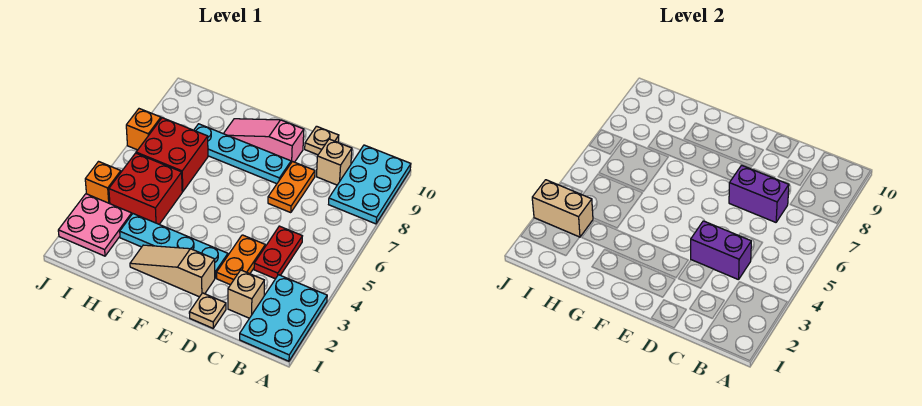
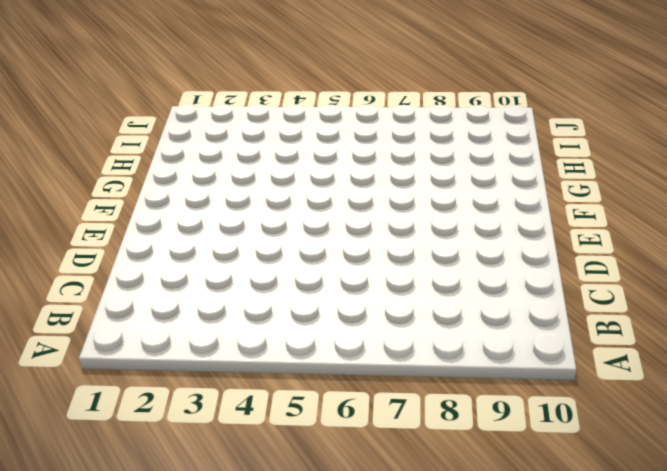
none -> cyan 2x3 plate [240,275,327,361]
none -> cyan 2x3 plate [329,145,411,224]
none -> tan 1x1 brick [228,270,264,318]

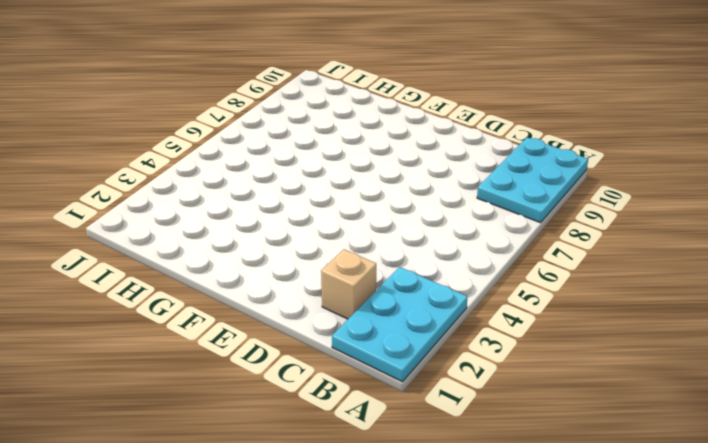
none -> red 1x2 plate [254,226,302,279]
none -> tan 1x1 brick [316,139,352,185]
none -> tan 1x1 plate [189,293,226,328]

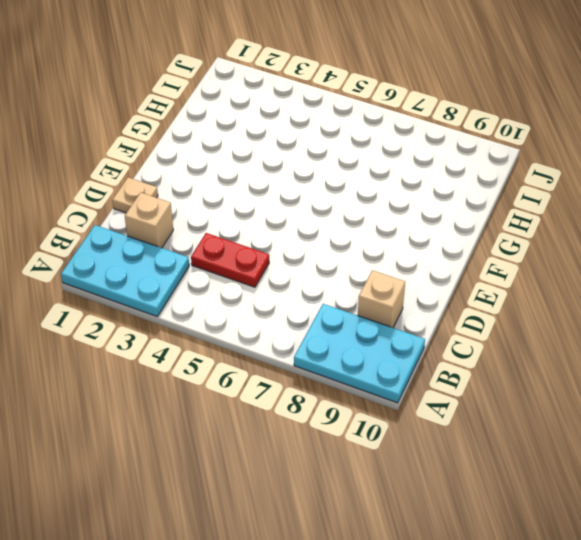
none -> orange 1x2 plate [216,235,265,285]
none -> orange 1x2 plate [268,162,315,213]
none -> tan 1x1 plate [305,126,339,155]

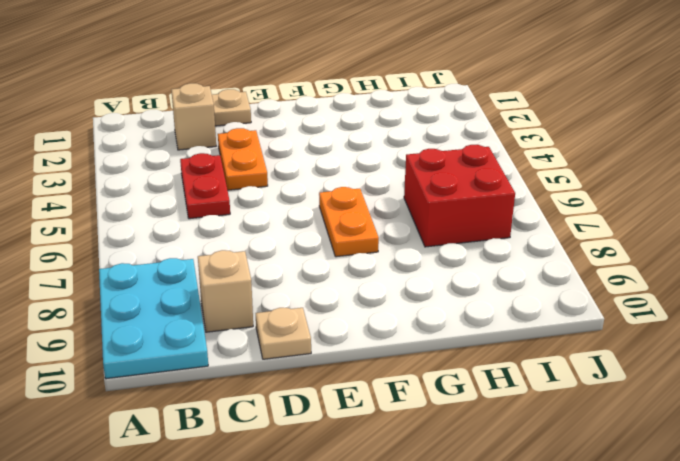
orange 1x2 plate [319,187,379,257] -> orange 1x2 plate moved to [268,162,315,213]
none -> cyan 2x3 plate [240,275,327,361]
none -> tan 1x3 slope [130,245,215,297]
none -> cyan 1x4 plate [120,214,228,278]

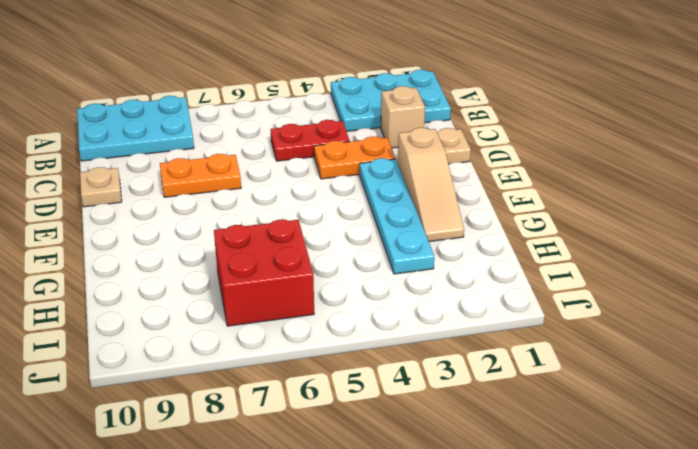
none -> tan 1x1 brick [316,139,352,185]
none -> cyan 1x4 plate [194,124,291,184]
none -> pink 1x3 slope [223,119,304,163]

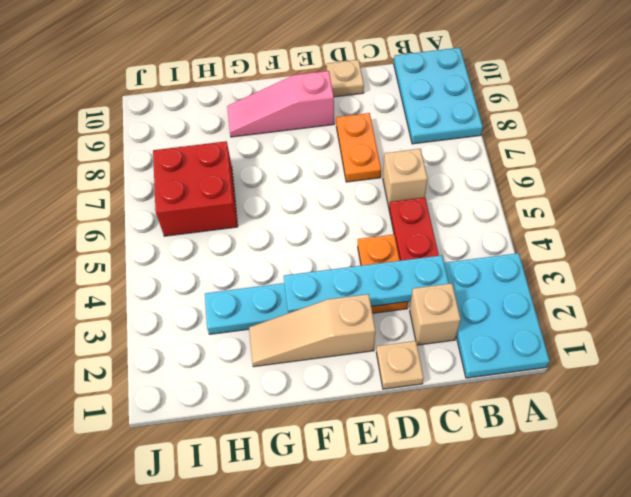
cyan 1x4 plate [284,255,449,313] -> cyan 1x4 plate moved to [194,124,291,184]
tan 1x1 brick [383,149,428,207] -> tan 1x1 brick moved to [316,139,352,185]
none -> red 2x2 brick [109,153,182,224]
none -> pink 2x2 plate [58,194,132,256]
none -> orange 1x1 brick [85,162,121,204]

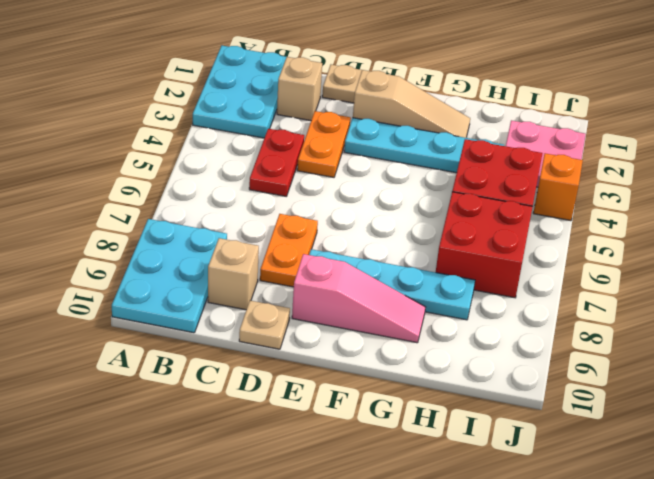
none -> orange 1x1 brick [126,109,161,150]
none -> purple 1x2 brick [691,221,751,280]
none -> purple 1x2 brick [729,165,789,222]

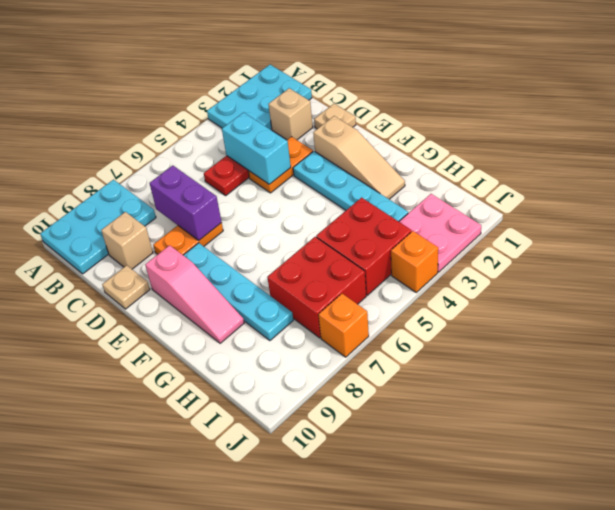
cyan 1x2 brick [222,112,291,184] -> purple 1x2 brick [691,221,751,280]
none -> tan 1x2 brick [532,180,593,237]

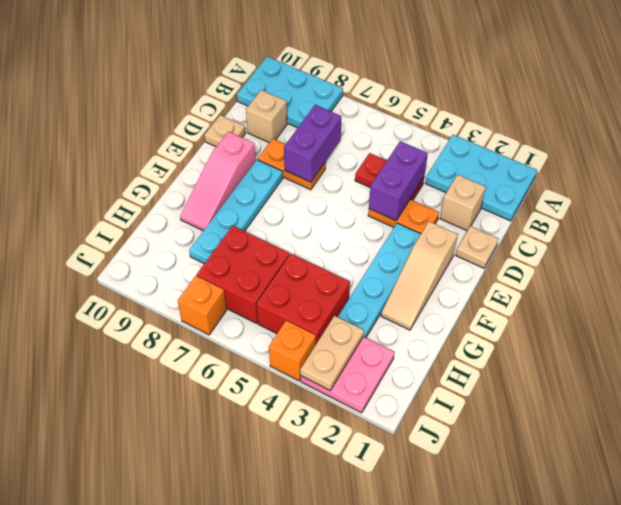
tan 1x2 plate [300,316,364,390] -> tan 1x2 brick [532,180,593,237]

